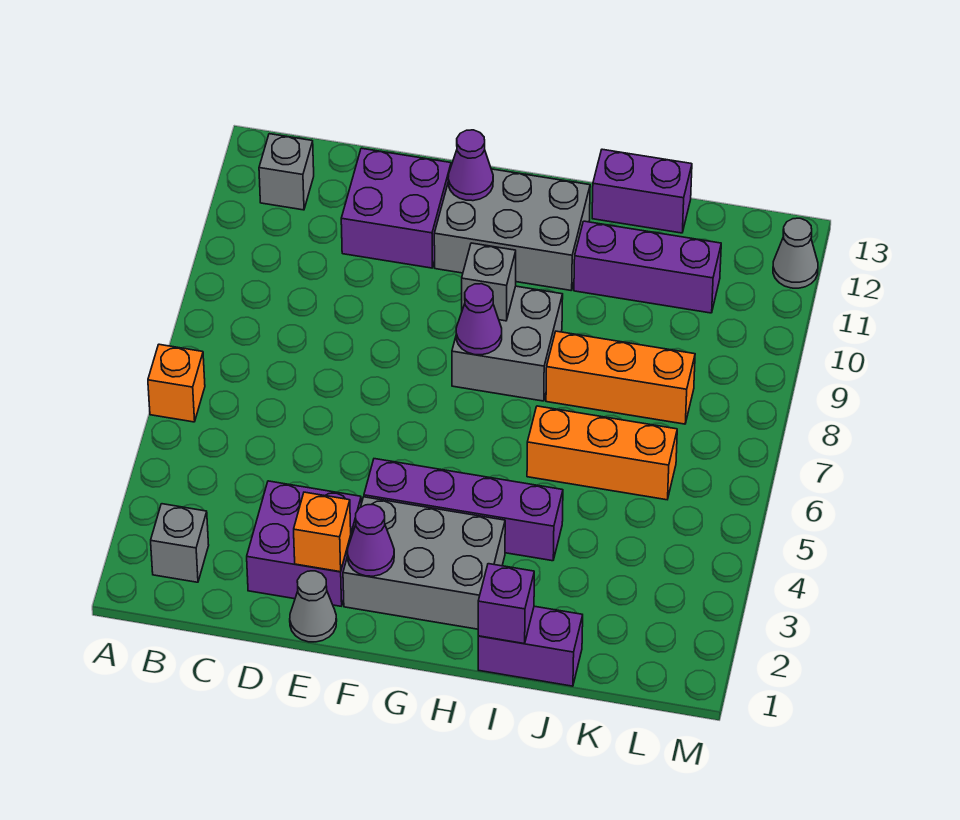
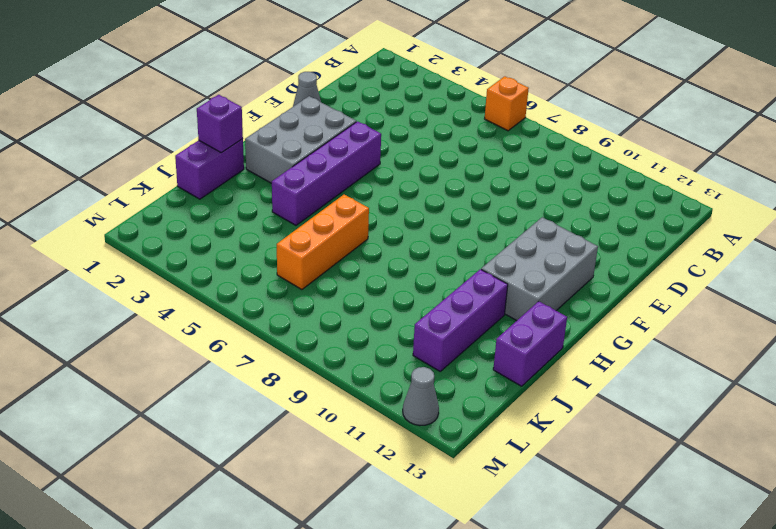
none -> grey 1x1 brick [151,504,209,582]
none -> grey 1x1 brick [259,134,314,210]
none -> purple 2x2 brick [247,481,361,606]

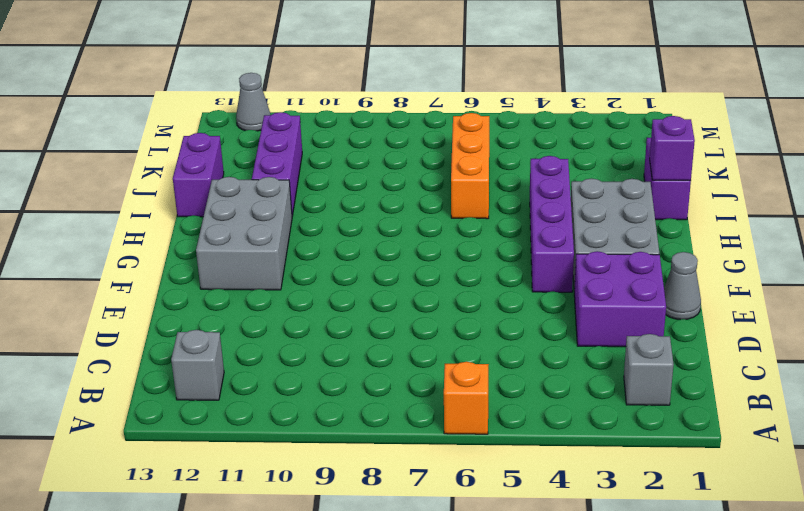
none -> purple 2x2 brick [341,148,451,268]
none -> grey 2x2 brick [452,286,563,401]
none -> orange 1x3 brick [546,331,695,424]

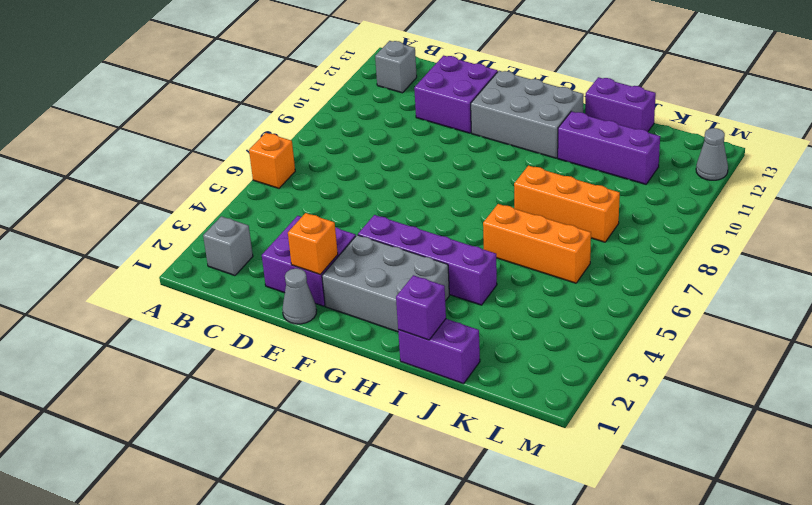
none -> grey 2x2 brick [452,286,563,401]
none -> purple 1x1 cone [347,505,394,576]
none -> purple 1x1 cone [448,130,493,201]

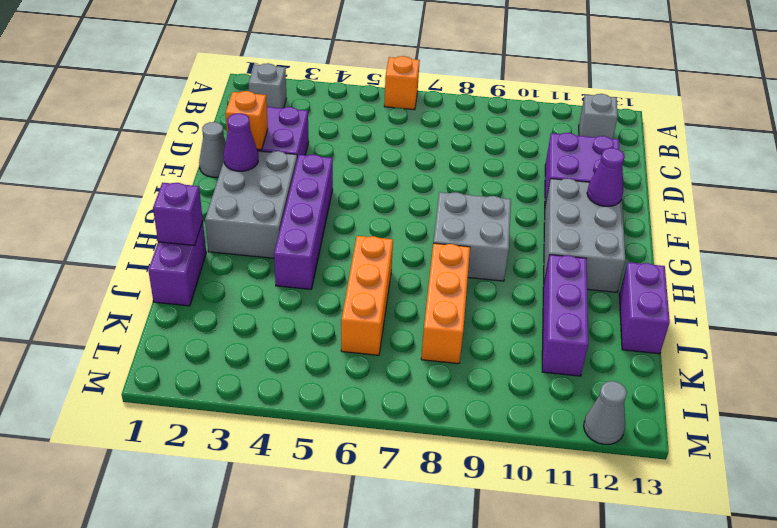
none -> purple 1x1 cone [456,284,502,355]
none -> grey 1x1 brick [462,243,516,321]

